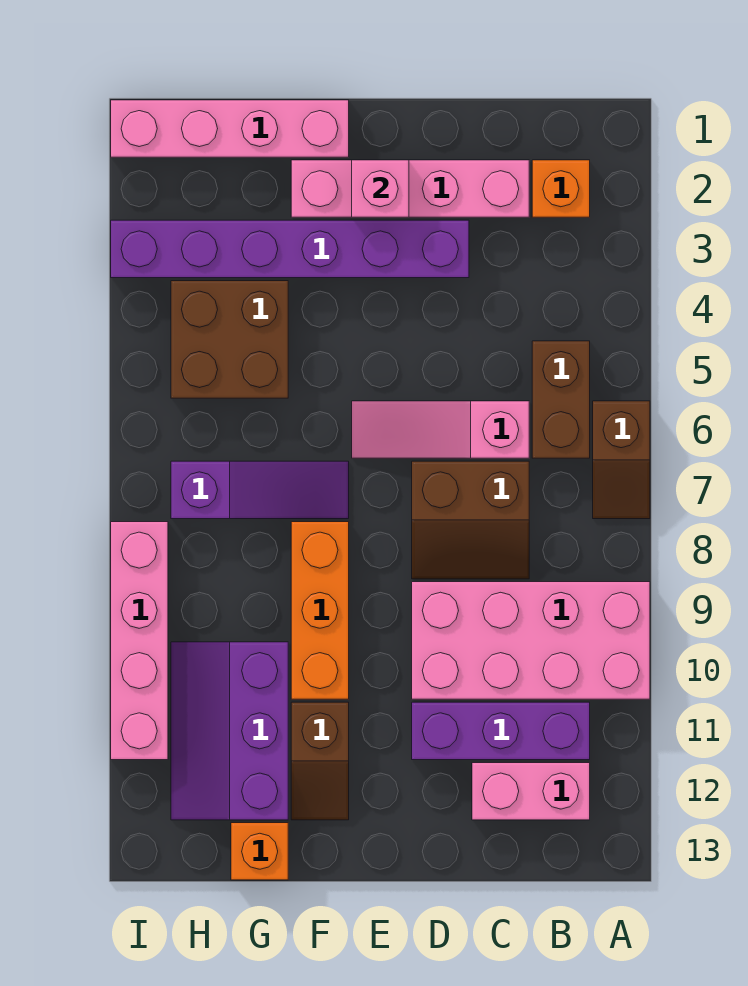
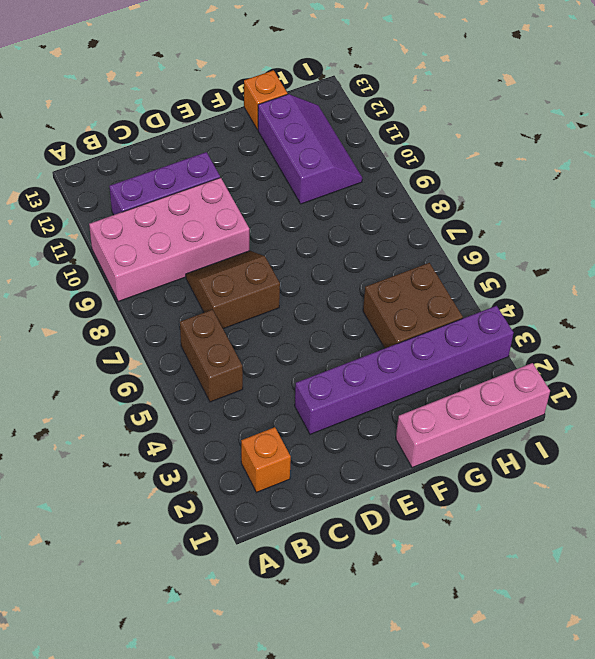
none -> brown 1x2 slope [593,401,650,519]
none -> pink 1x2 brick [472,763,590,820]
none -> pink 1x4 brick [291,160,529,217]

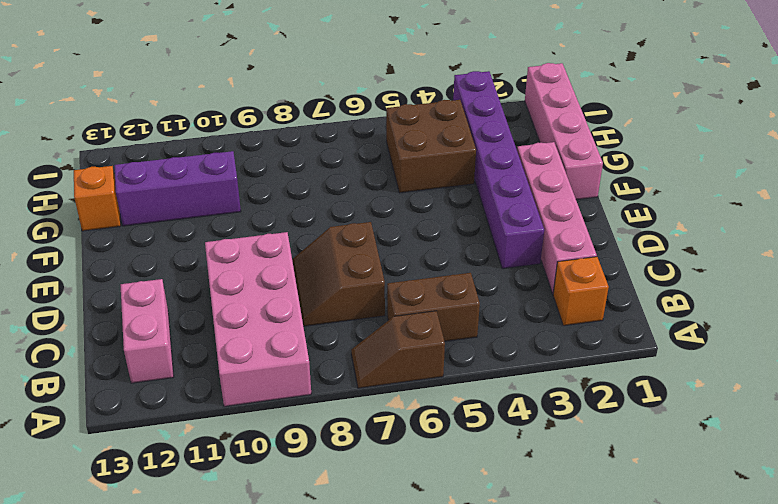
none -> purple 1x3 brick [412,702,590,760]
none -> pink 1x3 slope [352,401,529,458]
none -> purple 1x3 slope [171,461,349,519]

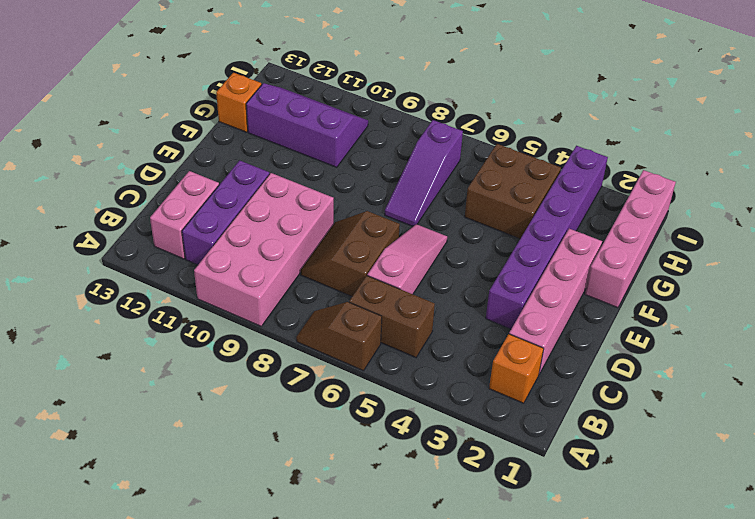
none -> orange 1x3 brick [291,522,349,699]
none -> brown 1x2 slope [291,702,349,820]
none -> pink 1x4 brick [111,522,168,760]

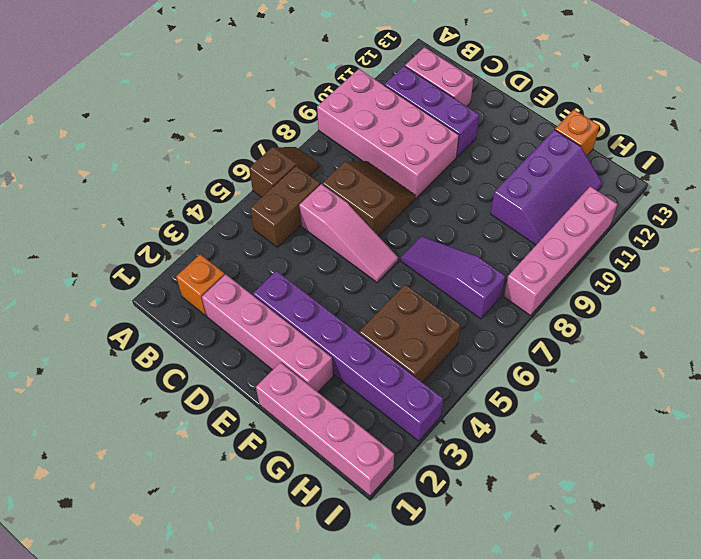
none -> orange 1x3 brick [291,522,349,699]
none -> brown 1x2 slope [291,702,349,820]
none -> pink 1x1 brick [352,160,409,217]

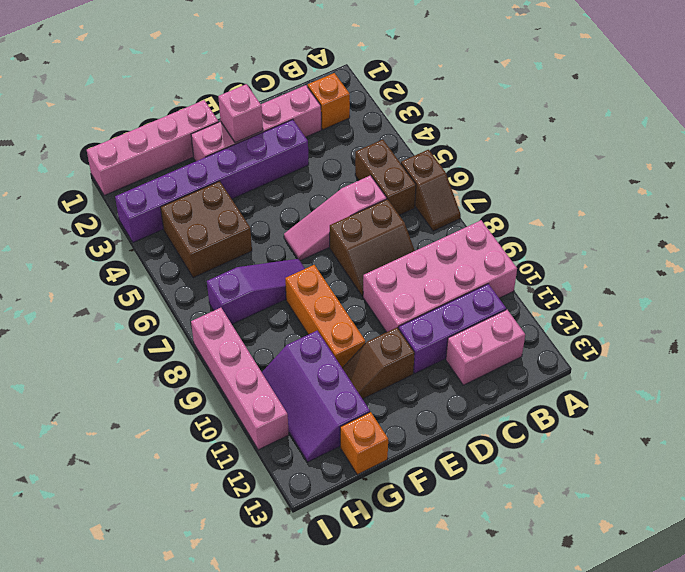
brown 1x2 slope [342,328,415,399] -> brown 1x2 slope turned to [291,702,349,820]

